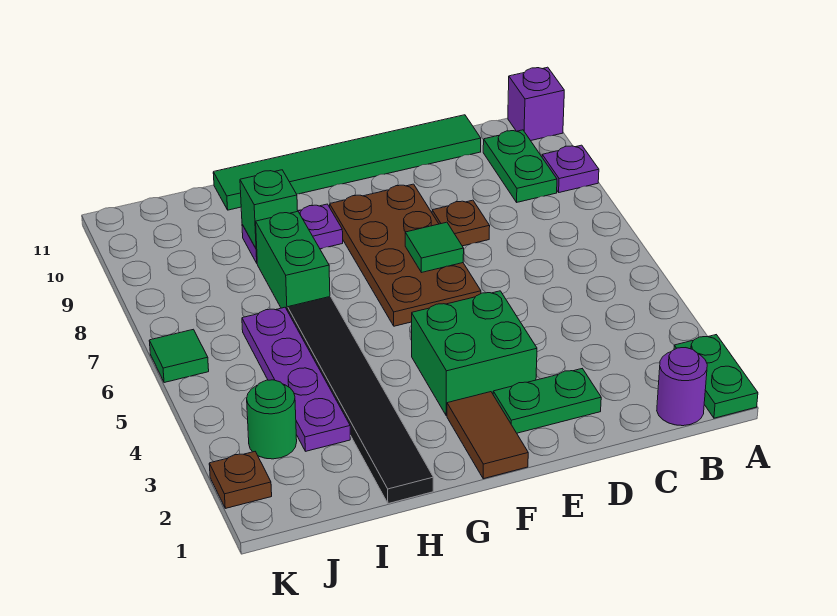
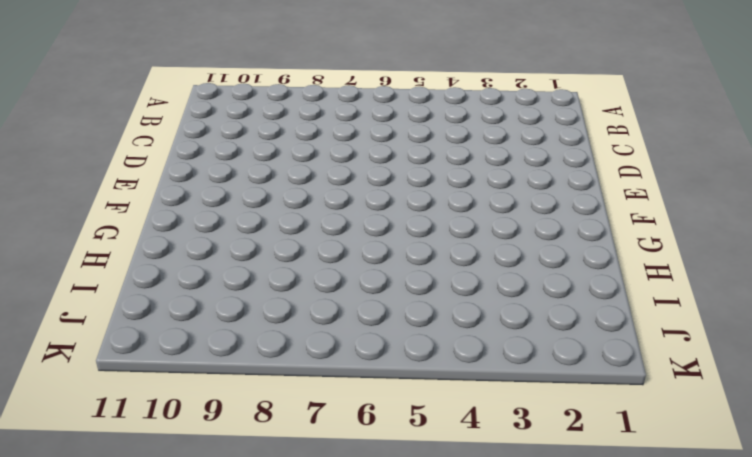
none -> green 1x2 plate [674,335,758,418]
none -> purple 1x1 plate [542,145,599,192]
none -> purple 1x1 brick [508,67,564,141]

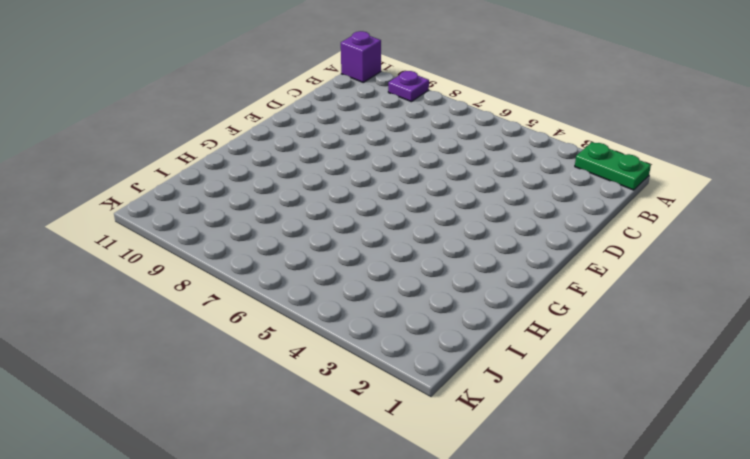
none -> purple 1x1 round brick [657,348,707,426]
none -> green 1x2 plate [483,130,557,202]
none -> green 1x6 tile [213,115,481,210]

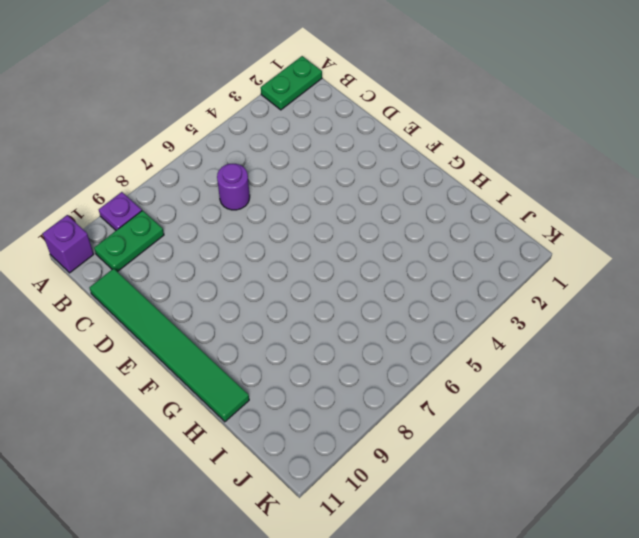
purple 1x1 round brick [217,164,250,210] -> purple 1x1 round brick moved to [657,348,707,426]
none -> green 1x2 plate [493,369,601,433]
none -> brown 1x1 plate [432,200,490,246]
none -> green 2x2 brick [412,291,537,416]

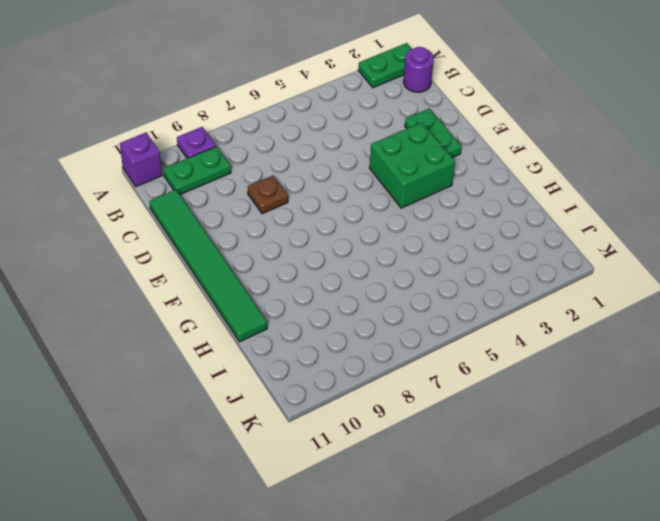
none -> brown 2x4 plate [330,184,481,326]
none -> brown 1x2 tile [447,392,528,479]
none -> purple 1x2 plate [242,204,343,263]

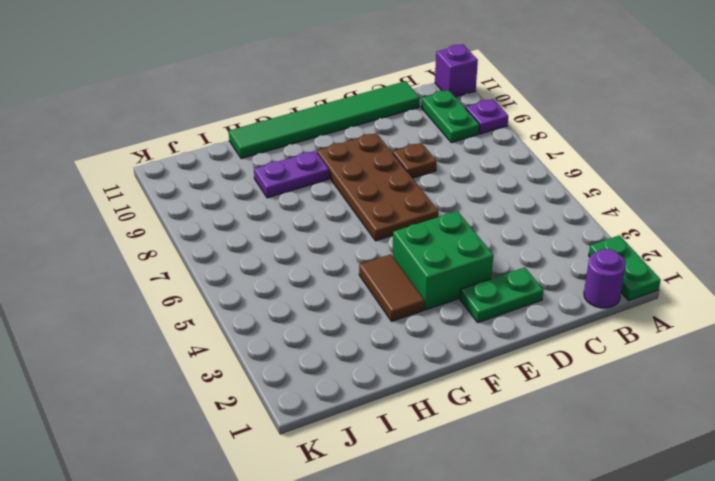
brown 1x2 tile [359,254,424,321] -> brown 1x2 tile moved to [447,392,528,479]
none -> black 1x6 tile [288,297,433,504]
none -> green 1x2 brick [256,212,330,311]
none -> purple 1x4 plate [242,307,350,451]

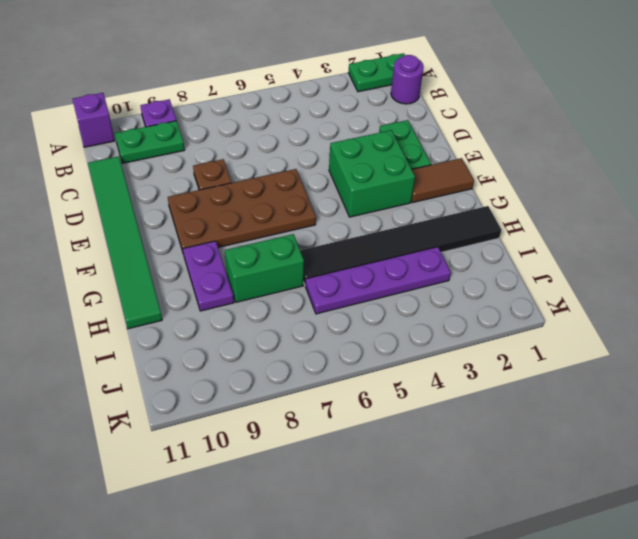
none -> green 1x1 round brick [247,380,297,459]
none -> brown 1x1 plate [209,452,272,508]
none -> green 1x1 tile [149,329,209,383]

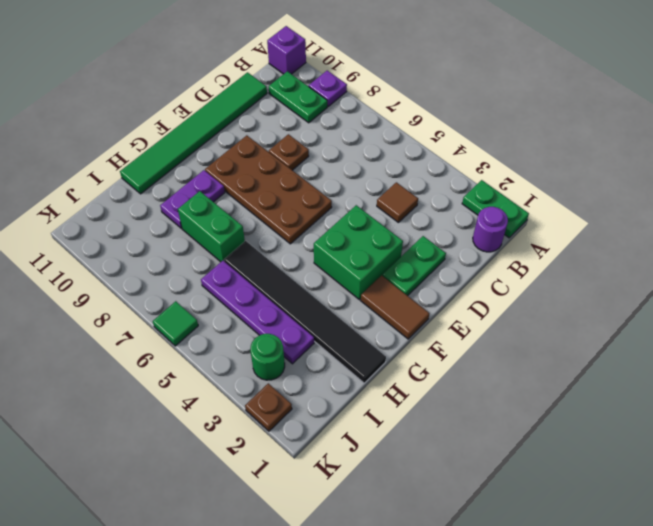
brown 1x1 tile [377,182,418,222] -> none
none -> green 1x1 tile [405,222,464,273]
none -> green 1x1 brick [240,170,298,249]

